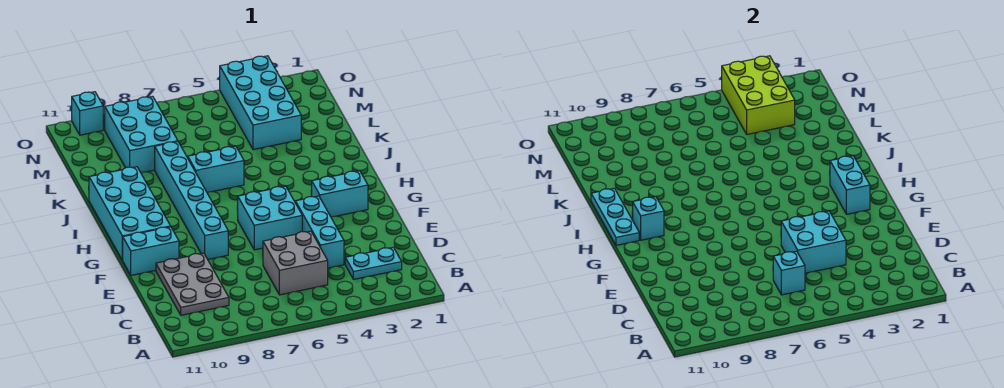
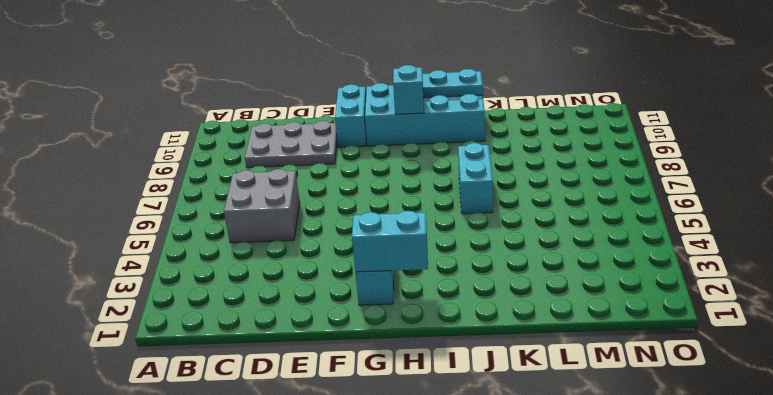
none -> cyan 1x2 plate [345,247,402,279]
none -> cyan 1x3 brick [296,196,344,268]
none -> cyan 2x2 brick [238,186,302,250]

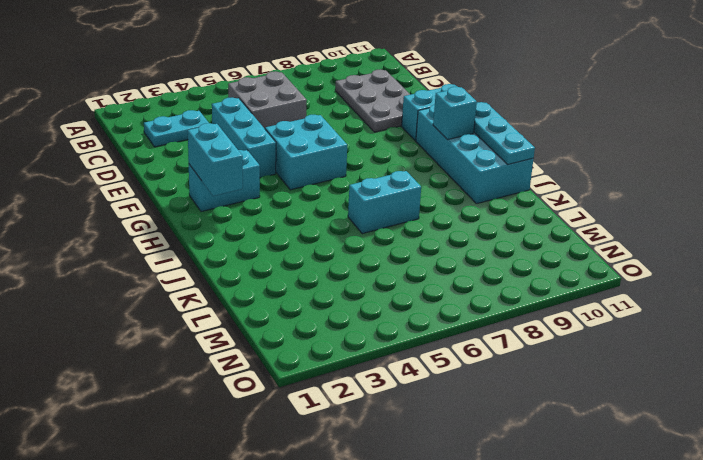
none -> cyan 1x6 brick [155,142,228,259]
none -> cyan 2x4 brick [220,56,301,150]
none -> cyan 2x3 brick [105,96,178,173]

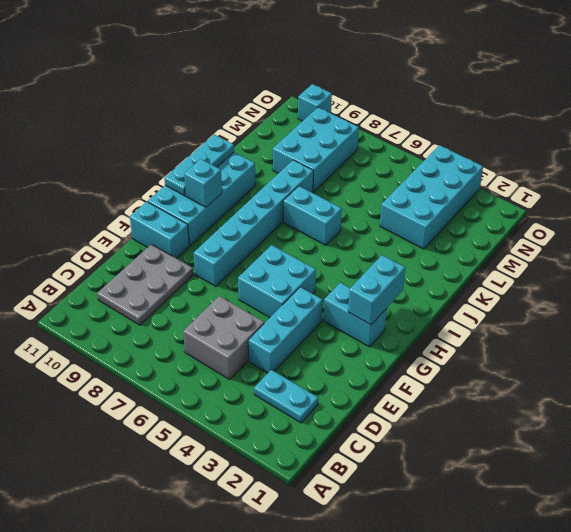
none -> cyan 1x1 brick [773,251,805,295]
none -> cyan 2x2 brick [781,211,846,273]
none -> lime 2x3 brick [722,56,795,134]

